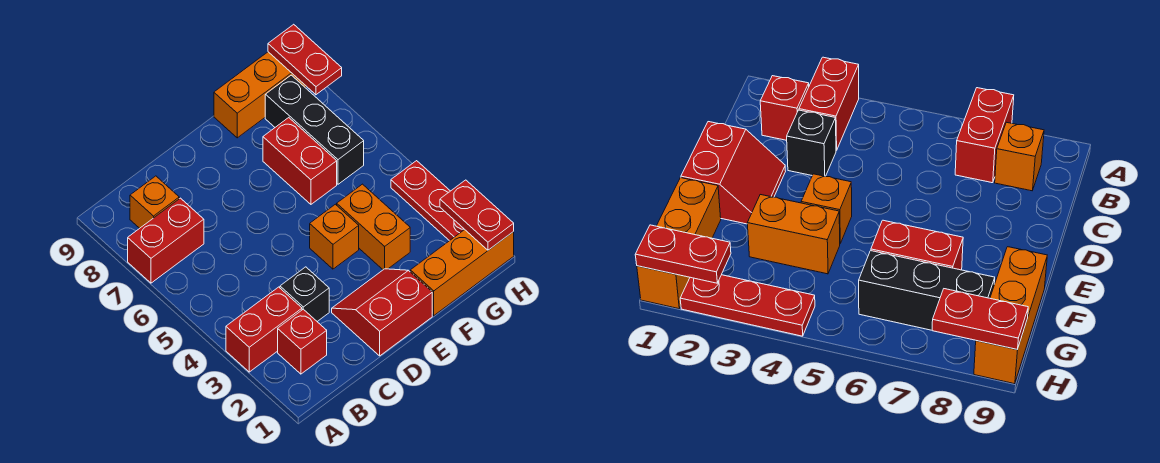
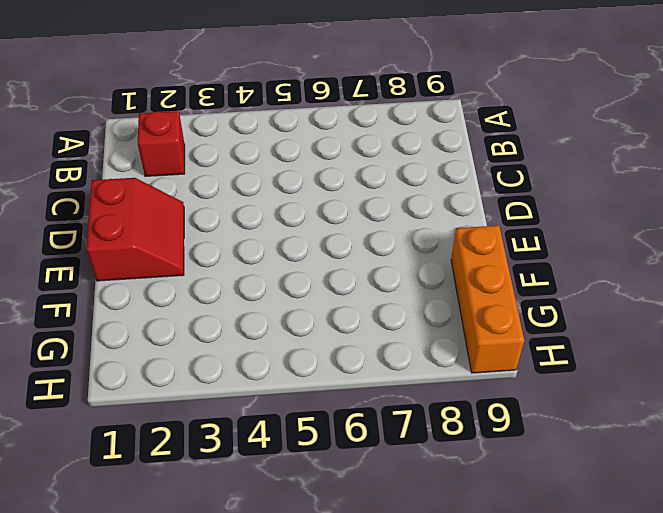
none -> red 1x2 brick [226,287,302,372]
none -> red 1x2 brick [128,198,204,283]
none -> orange 1x1 brick [130,176,179,228]

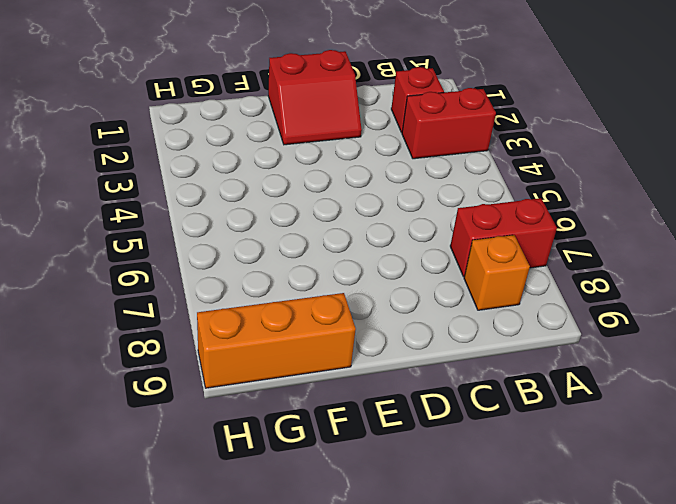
none -> black 1x1 brick [280,267,329,321]
none -> orange 1x1 brick [310,204,359,269]
none -> orange 1x3 brick [410,230,514,316]

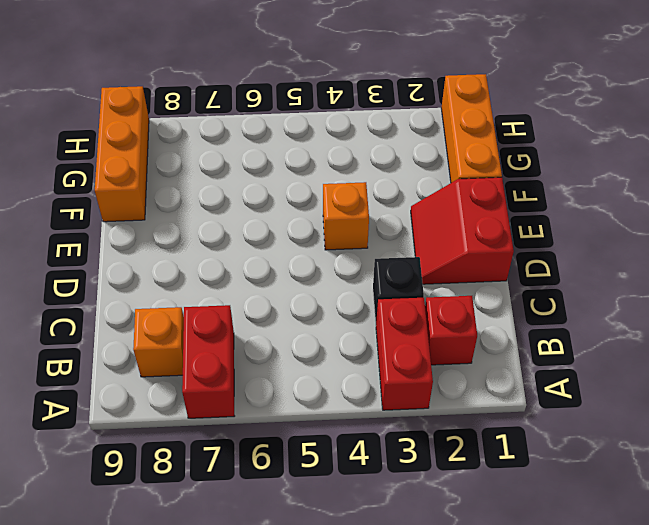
none -> orange 1x2 brick [337,184,410,270]
none -> red 1x2 brick [263,118,337,204]
none -> black 1x3 brick [265,75,364,184]

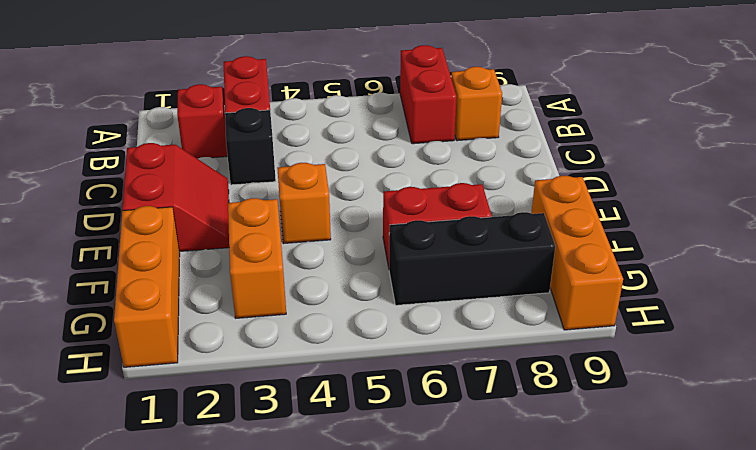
orange 1x2 brick [228,198,286,318] -> orange 1x2 brick turned to [337,184,410,270]
none -> red 1x3 plate [391,161,465,241]
none -> red 1x2 plate [440,180,514,250]
none -> red 1x2 plate [268,24,342,95]

